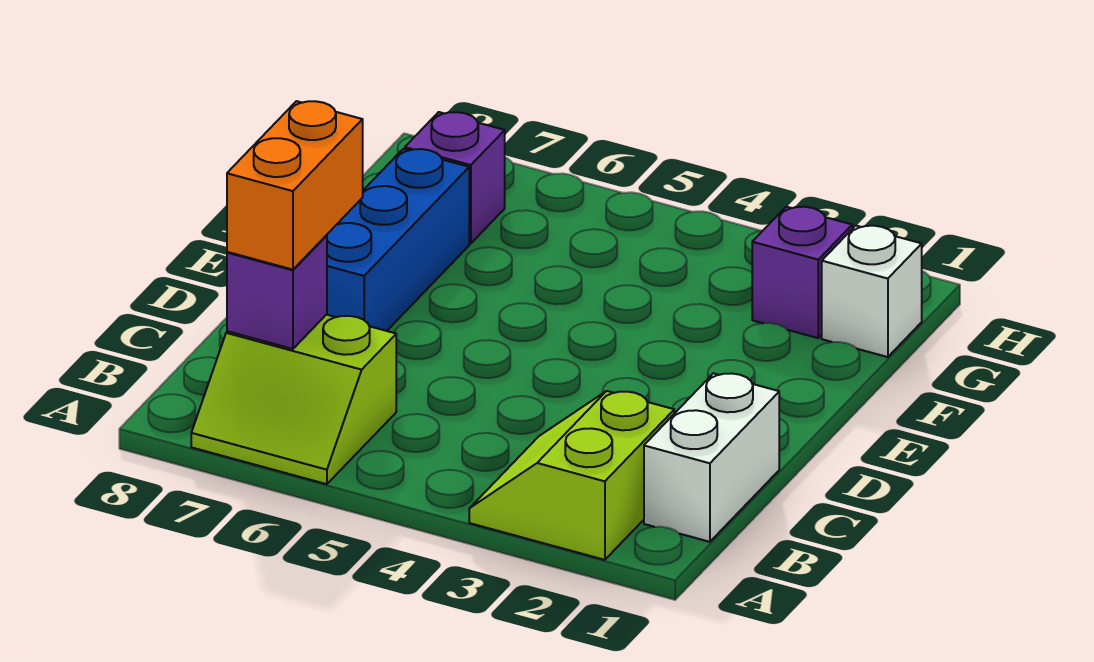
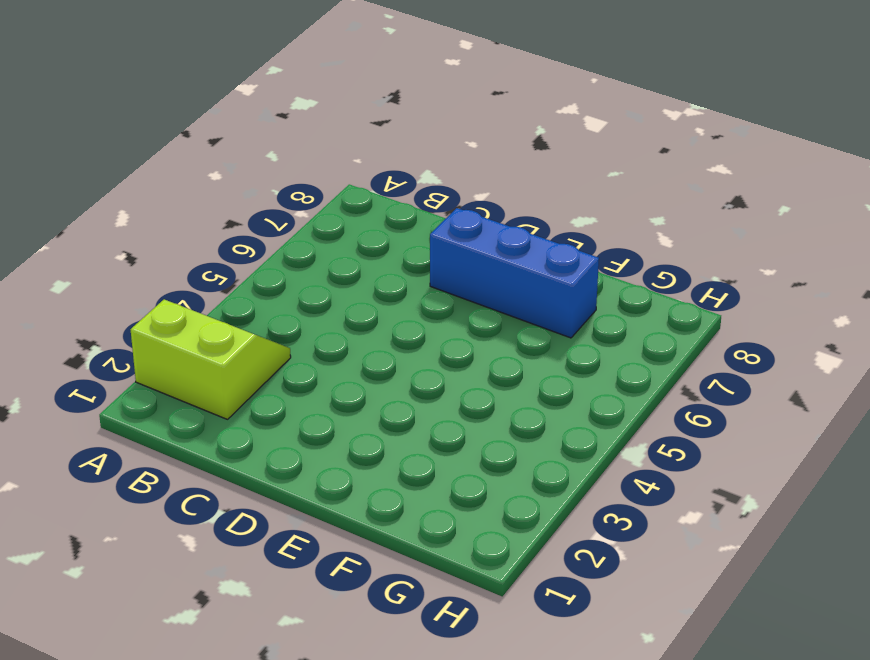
none -> lime 2x2 slope [191,315,396,484]
none -> white 1x2 brick [644,373,779,542]

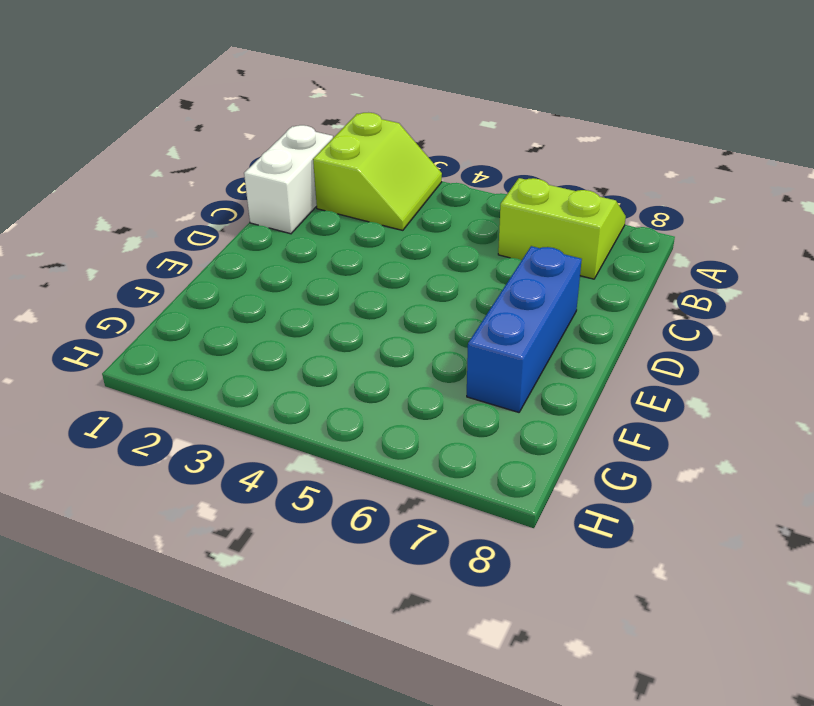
none -> white 1x1 brick [822,226,922,357]
none -> purple 1x1 brick [752,207,852,338]

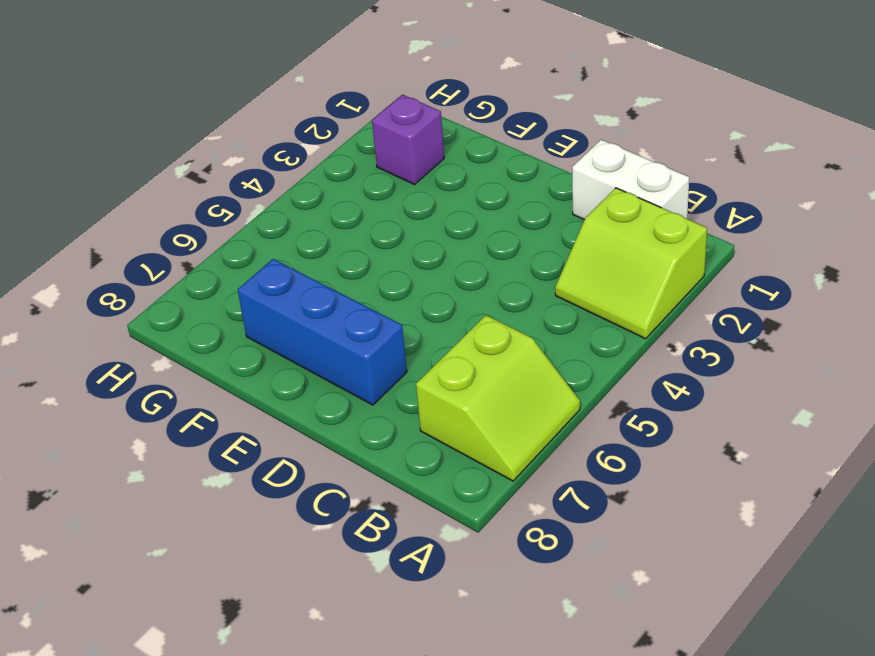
none -> white 1x1 brick [822,226,922,357]
none -> purple 1x1 brick [405,112,505,244]

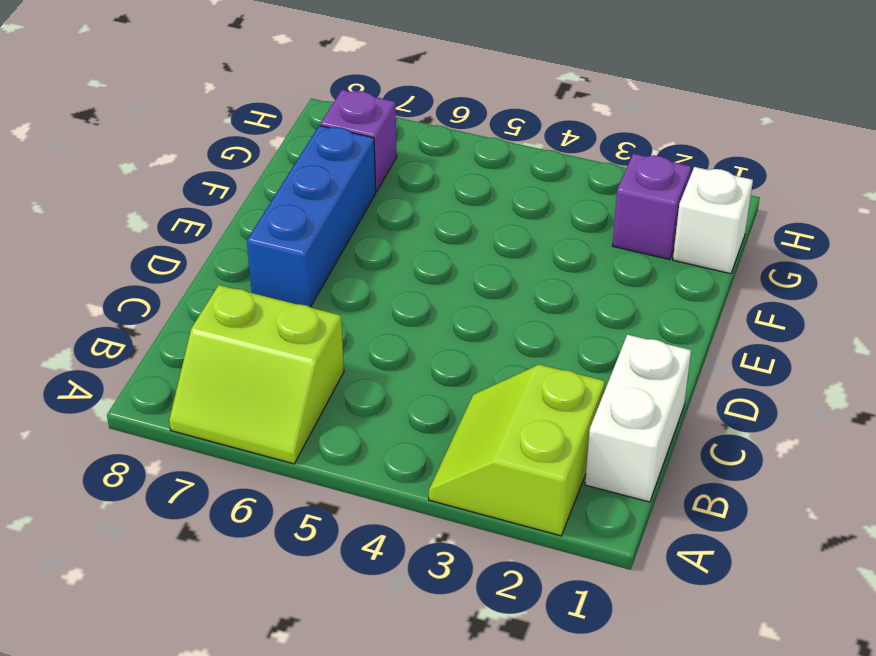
none -> purple 1x1 brick [227,235,327,349]
none -> orange 1x2 brick [227,101,363,270]

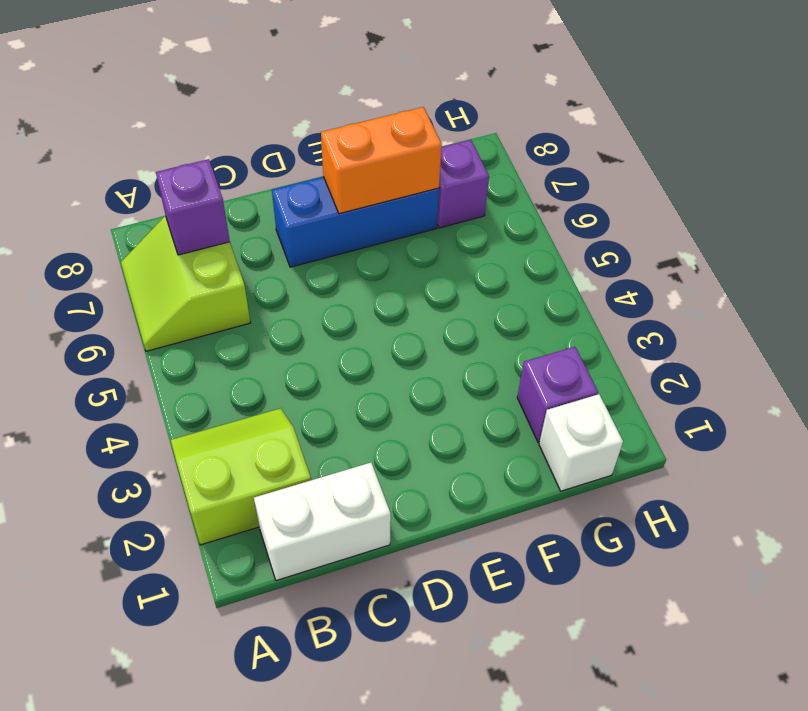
orange 1x2 brick [321,107,442,214] -> orange 1x2 brick moved to [227,101,363,270]

